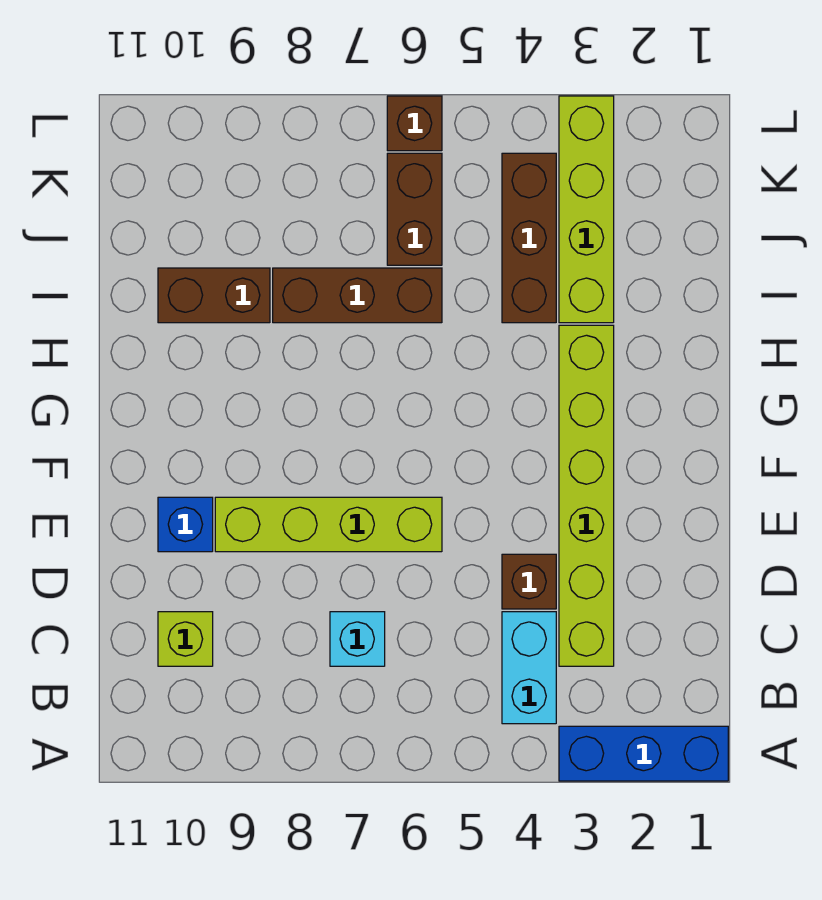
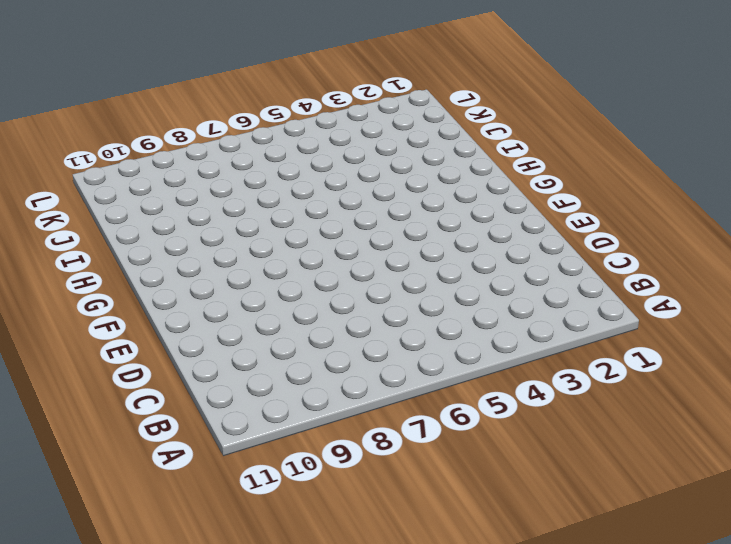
none -> blue 1x3 brick [559,726,728,781]
none -> cyan 1x2 brick [502,612,556,724]
none -> lime 1x6 brick [559,325,614,666]

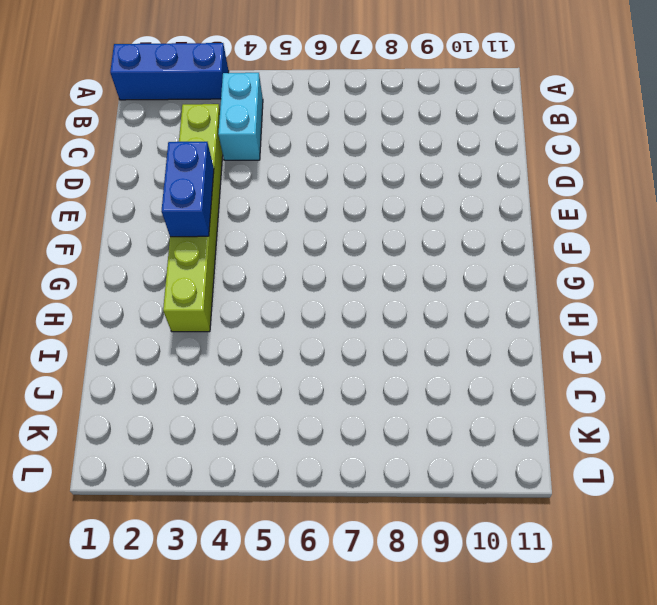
blue 1x2 brick [162,141,214,237] -> none
none -> cyan 1x1 brick [330,612,385,666]
none -> lime 1x1 brick [158,612,213,666]
none -> brown 1x1 brick [502,554,556,609]

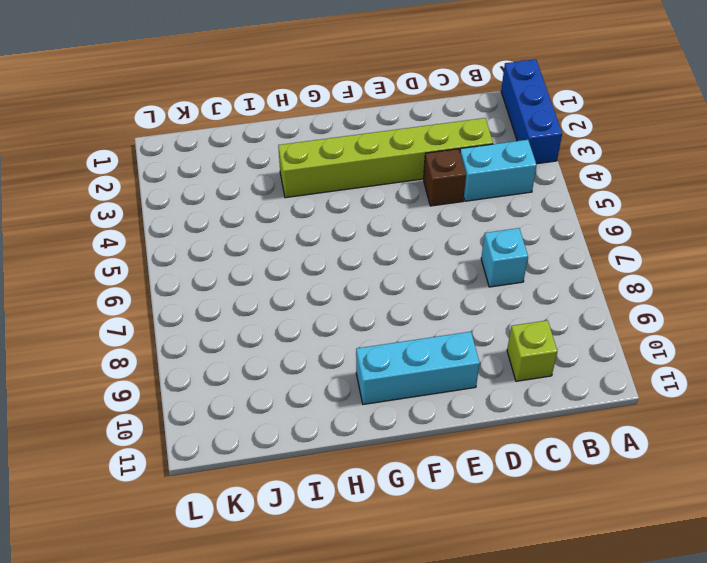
cyan 1x3 brick [356,332,480,404] -> blue 1x1 brick [158,497,213,552]
none -> lime 1x4 brick [215,497,442,552]
none -> lime 1x4 brick [559,96,614,323]
none -> brown 1x3 brick [502,153,556,323]

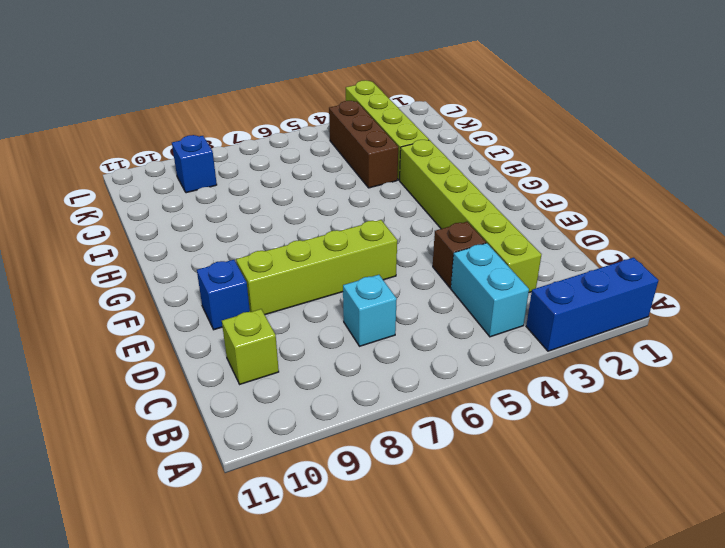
blue 1x1 brick [172,135,217,193] -> none
none -> brown 1x3 brick [273,268,442,323]
none -> brown 1x2 brick [158,268,270,323]
none -> brown 1x2 brick [387,153,442,265]

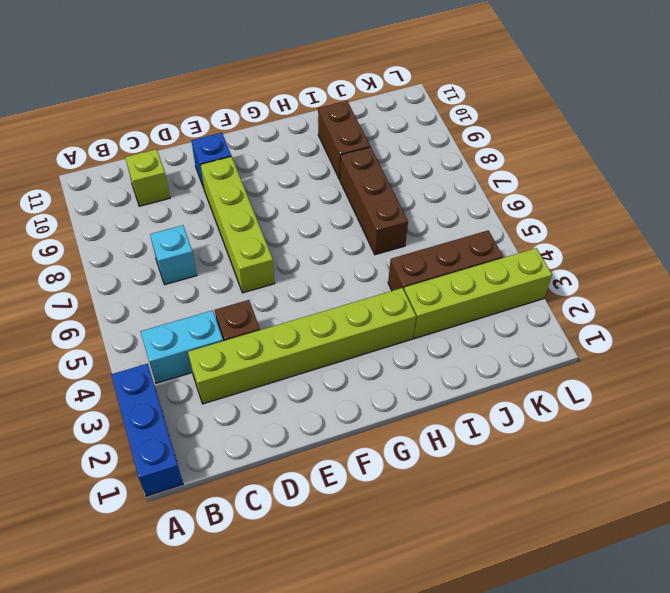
none -> brown 1x2 brick [387,153,442,265]
none -> brown 1x1 brick [387,96,442,151]

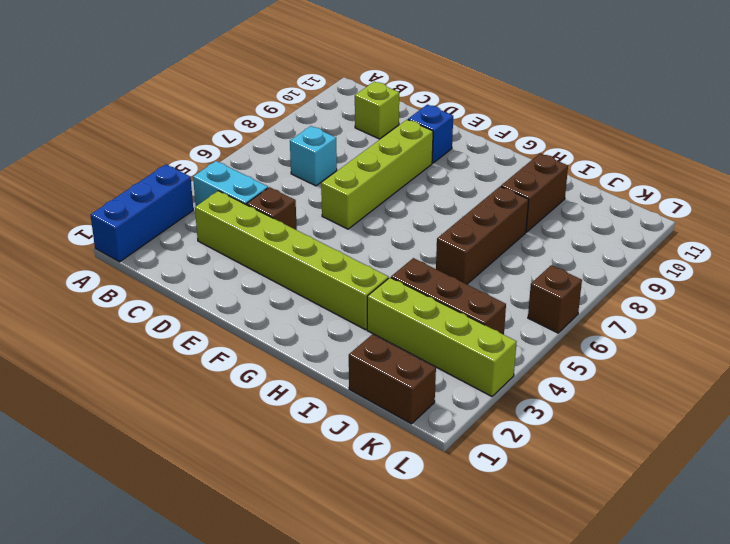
brown 1x2 brick [349,334,436,424] -> brown 1x2 brick moved to [387,153,442,265]

